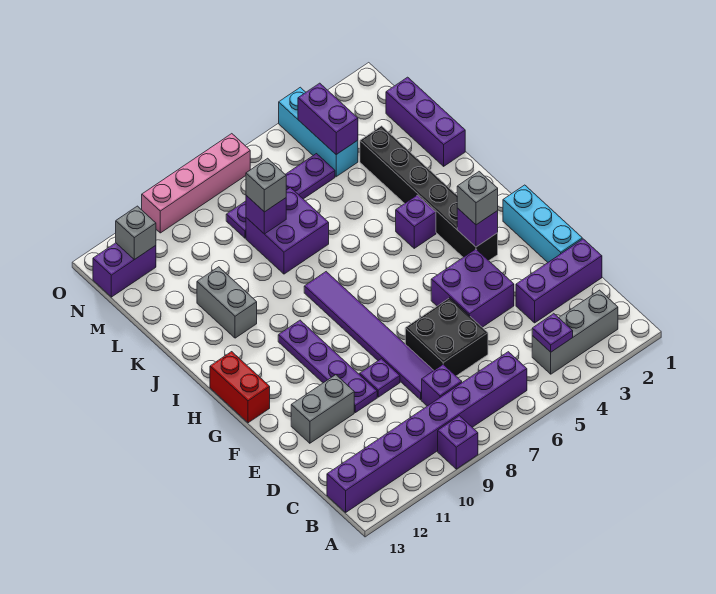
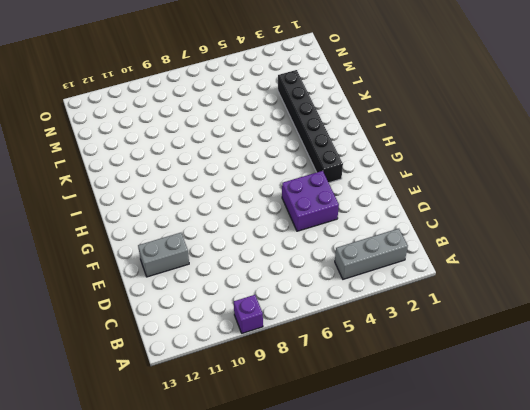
none -> purple 1x8 brick [327,352,527,512]
none -> purple 1x1 brick [422,365,462,406]
none -> purple 1x3 brick [516,239,602,323]

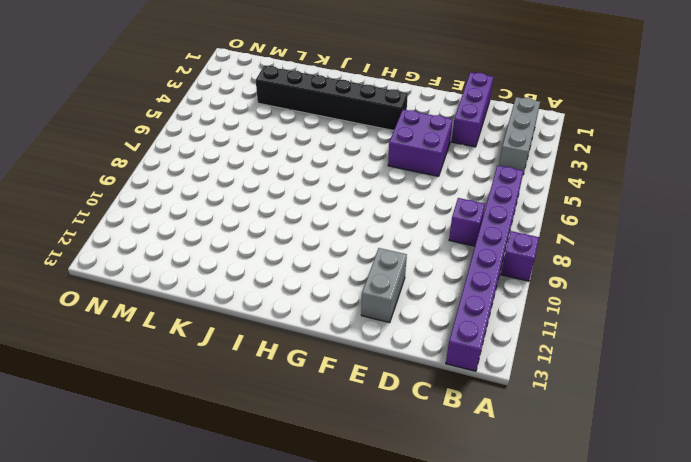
none -> black 2x2 brick [405,298,488,376]
none -> purple 1x6 tile [304,272,434,400]
none -> cyan 1x3 brick [503,185,582,262]

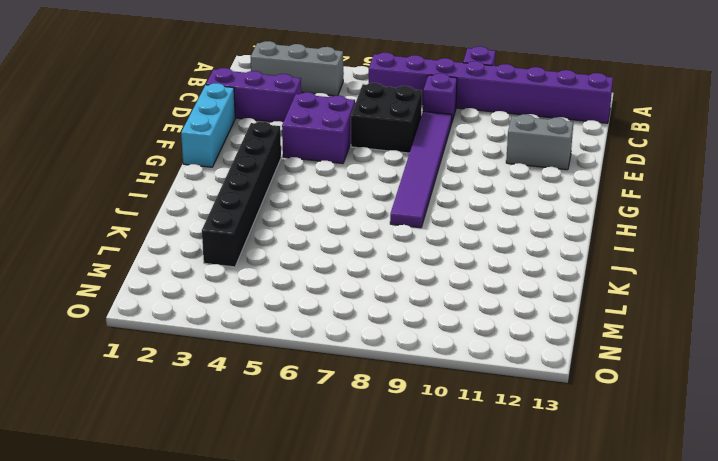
none -> purple 1x1 plate [360,359,400,397]
none -> purple 1x4 plate [278,320,377,413]
none -> red 1x2 brick [210,352,270,423]

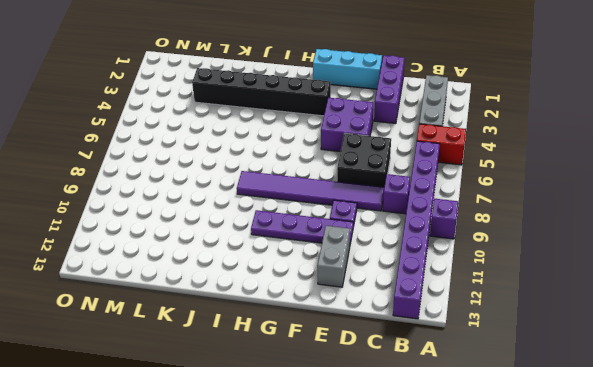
red 1x2 brick [417,124,466,165] -> red 1x2 brick moved to [210,352,270,423]
none -> purple 1x1 brick [396,195,436,248]
none -> grey 1x2 brick [197,267,257,338]
none -> purple 1x3 brick [386,77,465,166]

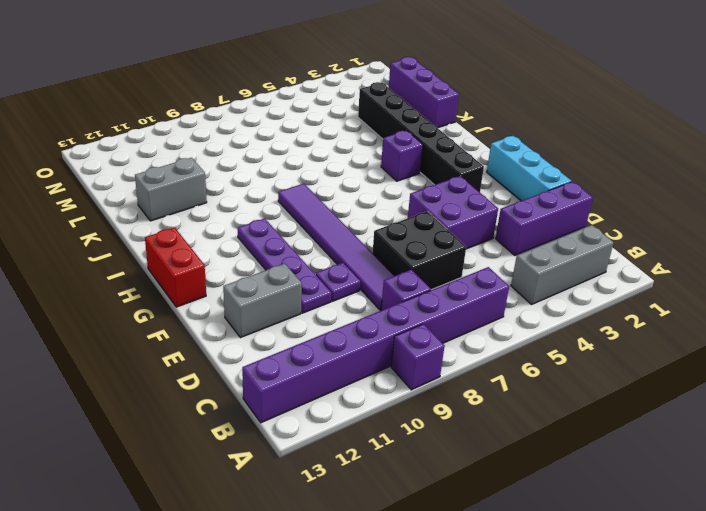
grey 1x2 brick [135,158,207,221] -> grey 1x2 brick turned to [197,267,257,338]
none -> purple 2x2 brick [246,187,329,274]
none -> cyan 1x3 brick [279,87,358,177]
none -> purple 1x4 plate [226,154,335,238]

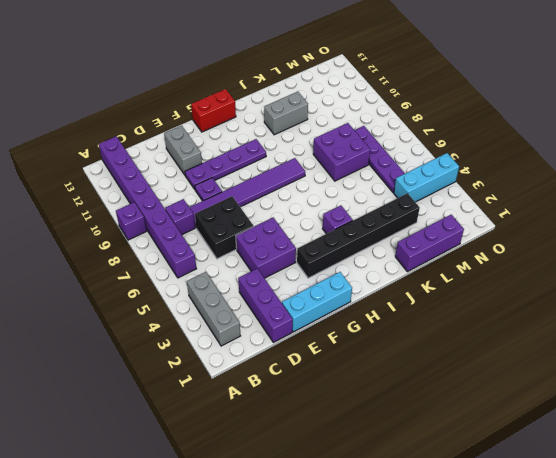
none -> purple 1x2 brick [93,243,156,297]
none -> pink 1x4 brick [142,134,250,233]
none -> purple 1x1 plate [532,314,573,352]

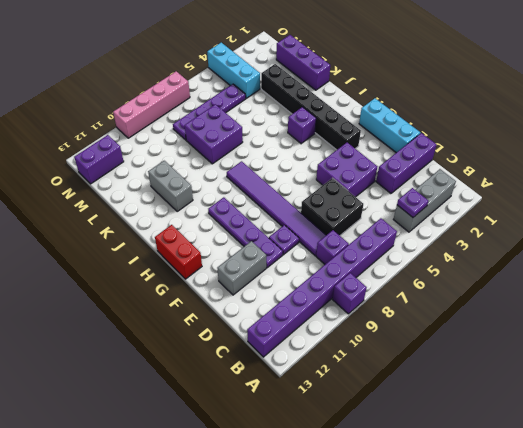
none -> purple 1x1 brick [457,208,498,247]
none -> purple 1x1 brick [246,195,286,234]
none -> purple 1x2 brick [298,83,358,155]

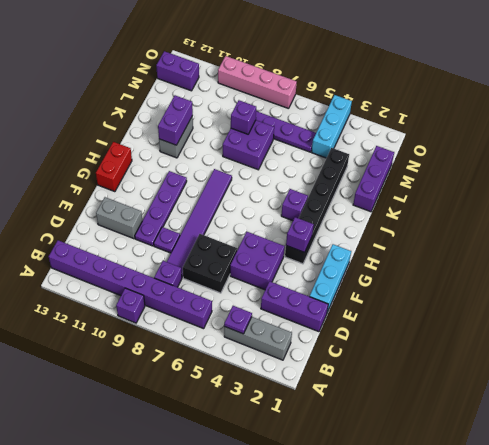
purple 1x2 brick [158,95,193,145] -> purple 1x2 brick moved to [298,83,358,155]
none -> grey 1x1 brick [116,206,156,260]
none -> grey 1x1 brick [457,172,498,225]
none -> grey 1x1 brick [246,158,286,212]

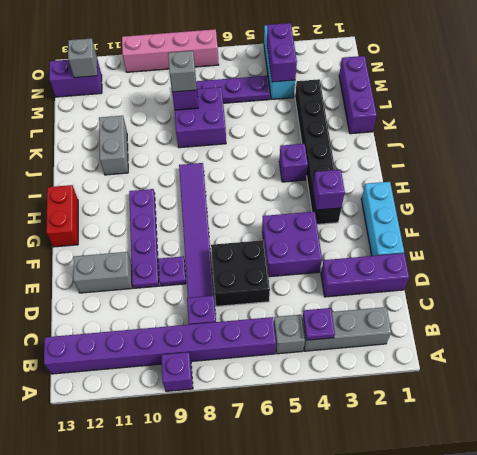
grey 1x1 brick [274,315,305,354] -> grey 1x1 brick moved to [457,172,498,225]

